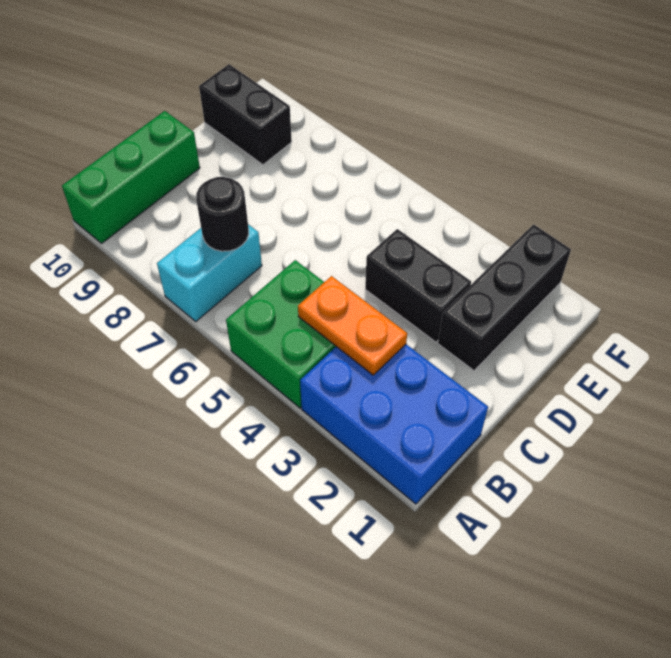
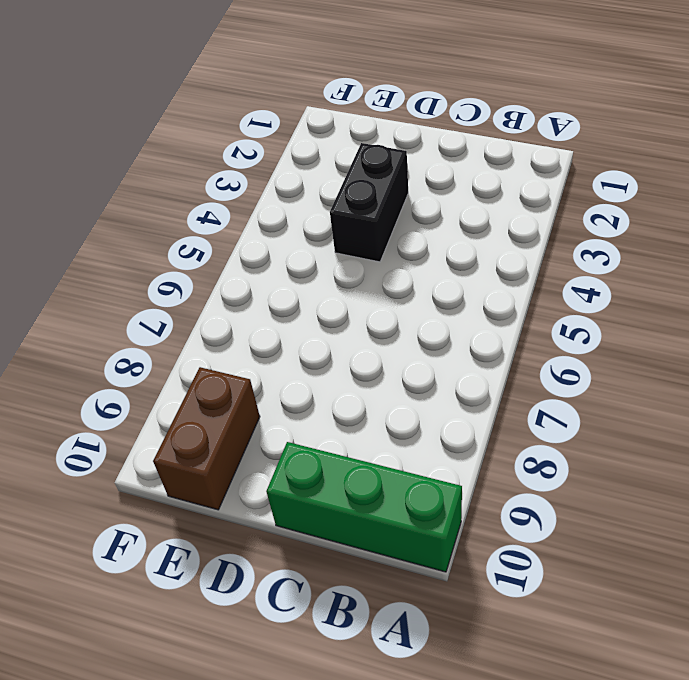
brown 1x2 brick [153,367,260,510] -> black 1x2 brick [199,64,292,165]
none -> blue 2x3 brick [300,344,488,504]
none -> green 2x2 brick [226,260,336,408]

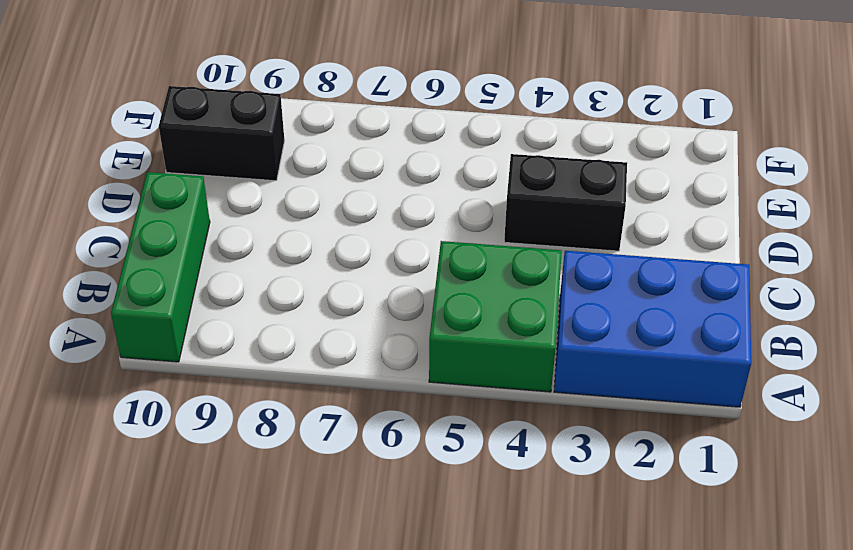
none -> cyan 1x2 brick [157,224,262,322]
none -> black 1x3 brick [438,224,571,371]

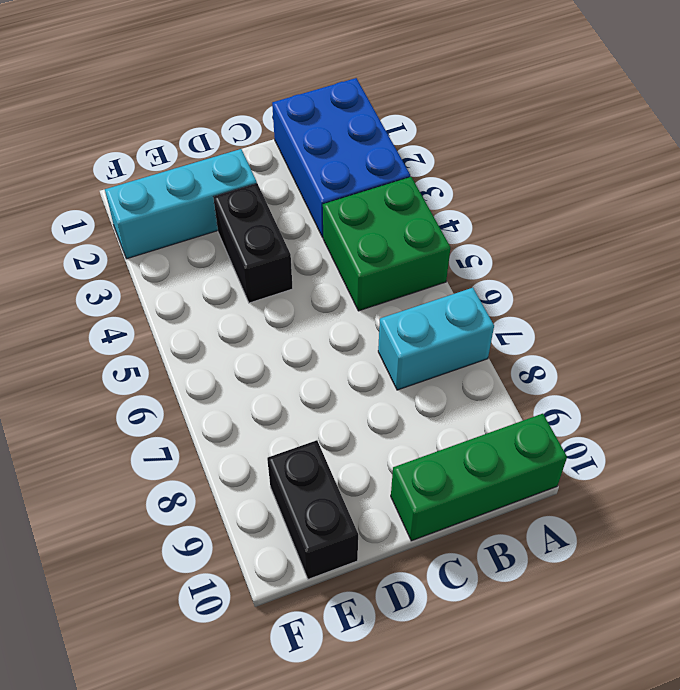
cyan 1x3 brick [105,149,257,259] -> black 1x3 brick [438,224,571,371]
none -> orange 1x2 plate [298,276,407,375]
none -> black 1x1 round brick [196,177,249,251]

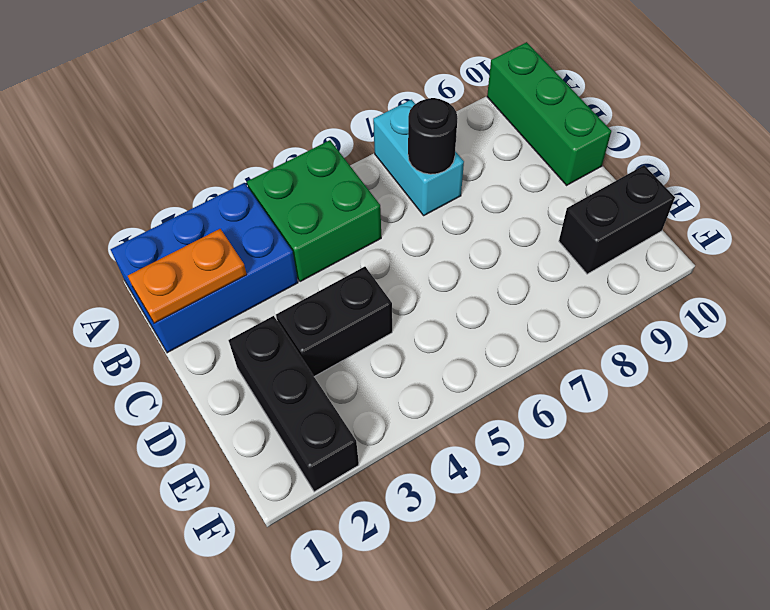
orange 1x2 plate [128,229,247,323] -> orange 1x2 plate moved to [298,276,407,375]

